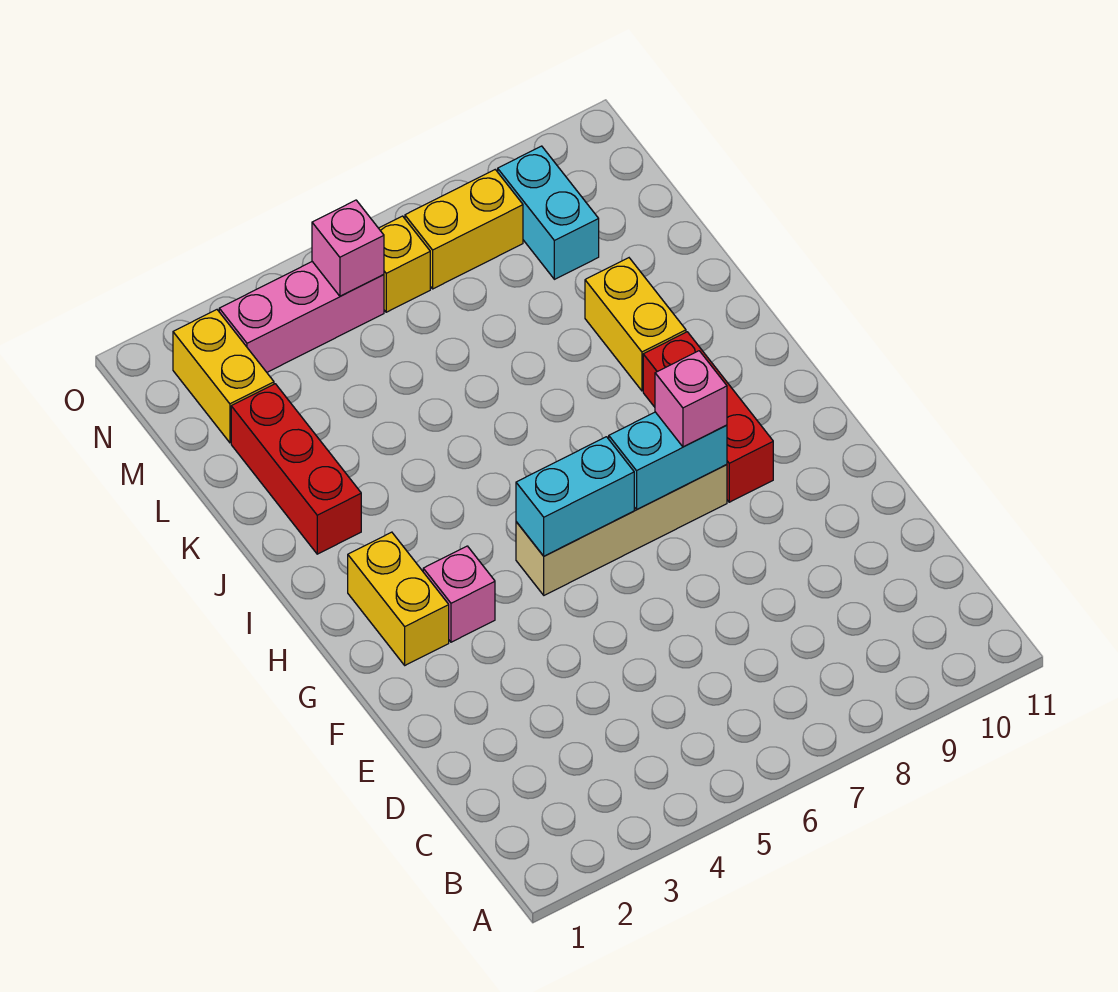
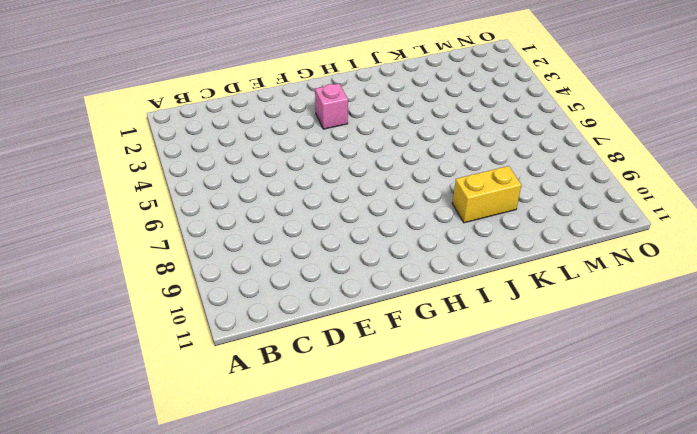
none -> yellow 1x2 brick [348,532,449,665]
none -> tan 1x4 brick [516,464,727,595]
none -> red 1x3 brick [643,332,773,502]

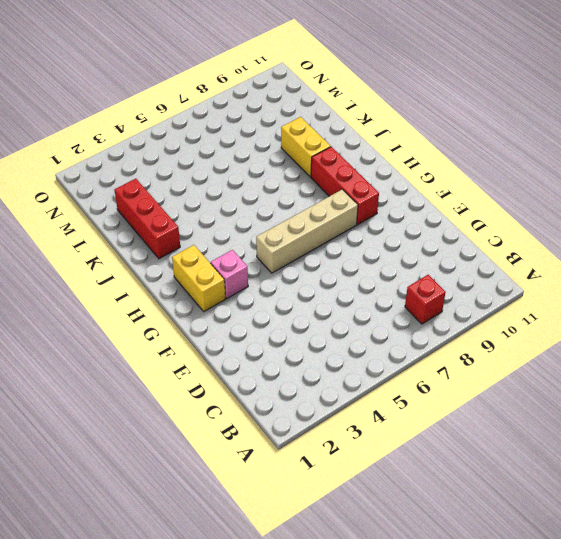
red 1x1 brick [405,275,446,324] -> none
none -> yellow 1x2 brick [173,310,274,443]
none -> cyan 1x2 brick [498,146,599,279]
none -> pink 1x3 brick [219,262,384,372]

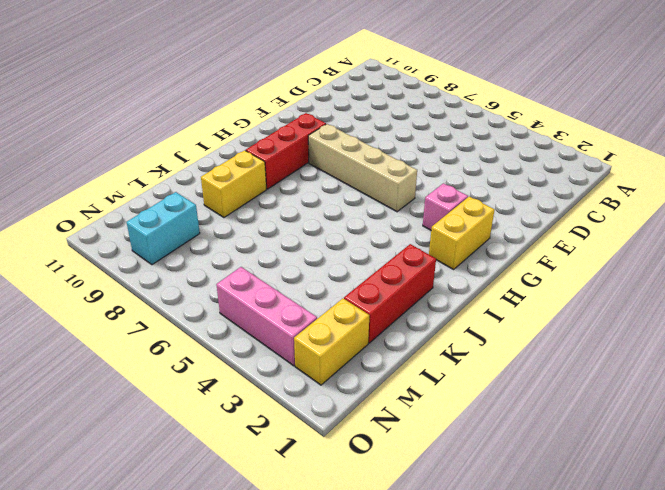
none -> yellow 1x1 brick [379,216,430,312]
none -> yellow 1x2 brick [405,170,523,289]
none -> cyan 1x2 brick [516,437,634,556]

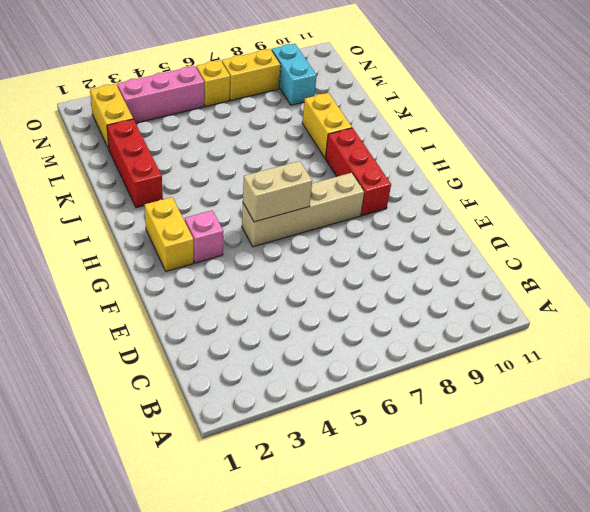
tan 1x2 brick [243,161,312,222] -> cyan 1x2 brick [516,437,634,556]
none -> cyan 1x2 brick [609,412,727,509]
none -> pink 1x1 brick [312,200,384,296]
none -> pink 1x1 brick [655,351,727,447]

